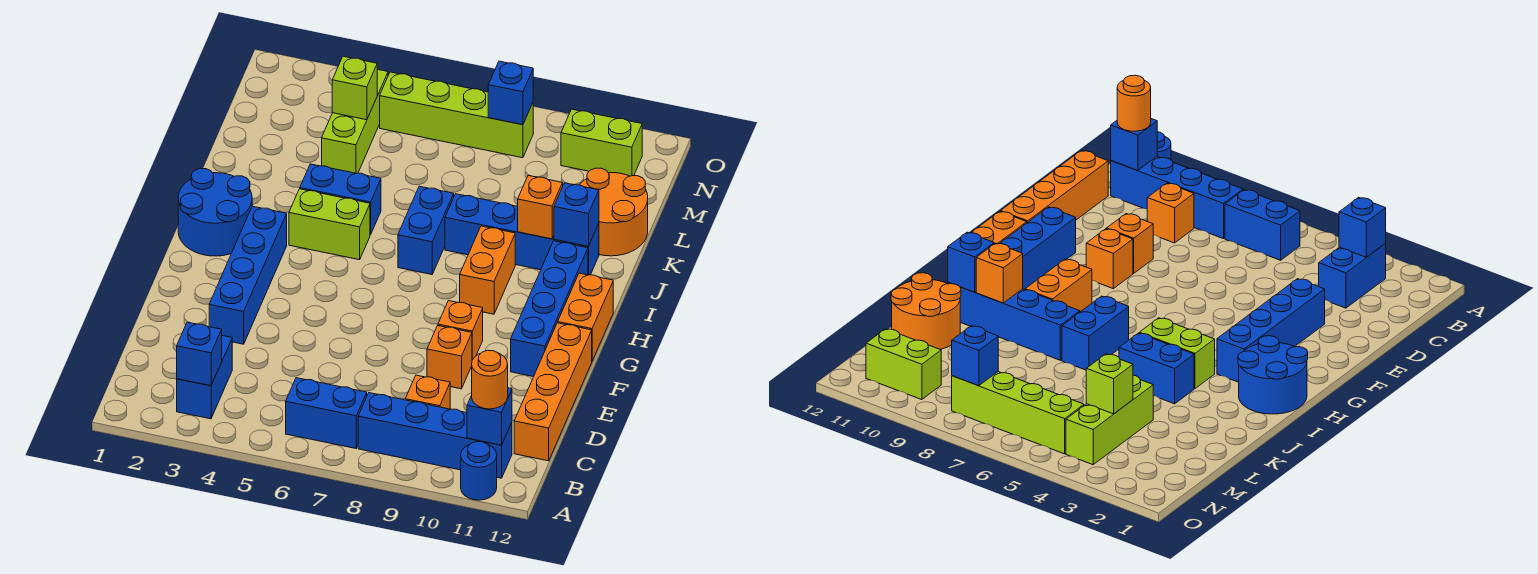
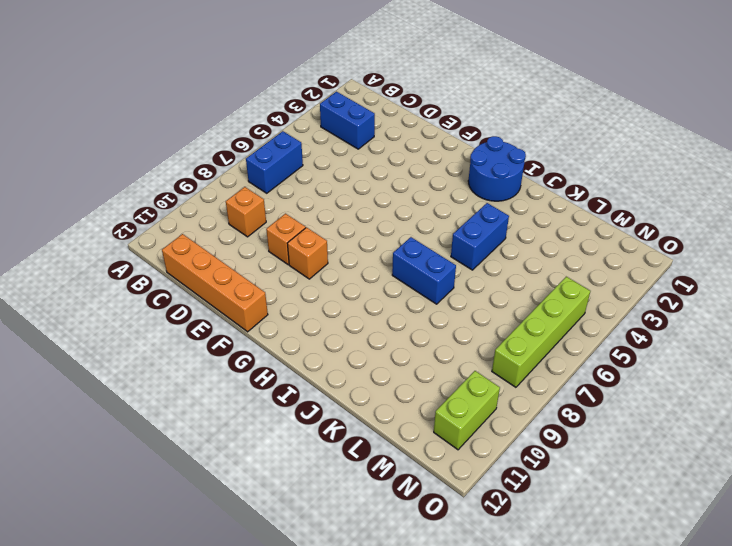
none -> blue 1x1 round brick [461,442,497,500]
none -> blue 1x4 brick [358,393,512,478]
none -> blue 1x4 brick [209,206,287,344]

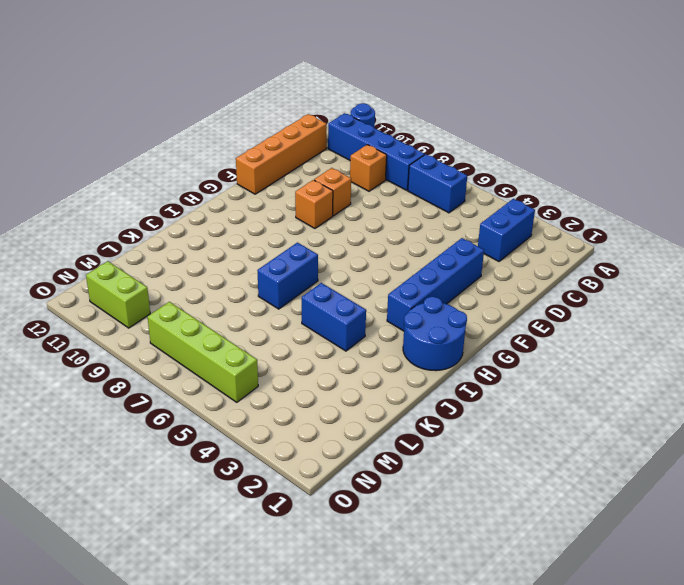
none -> blue 1x4 brick [511,241,588,377]
none -> orange 1x2 brick [558,273,613,361]
none -> orange 1x2 brick [460,226,515,314]

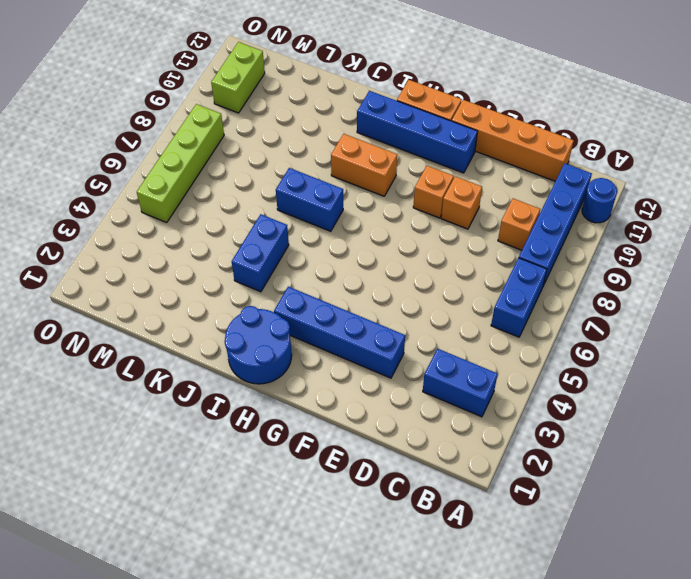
none -> lime 1x2 brick [289,189,370,260]
none -> blue 1x4 brick [445,194,599,275]
none -> orange 2x2 round brick [579,168,648,256]

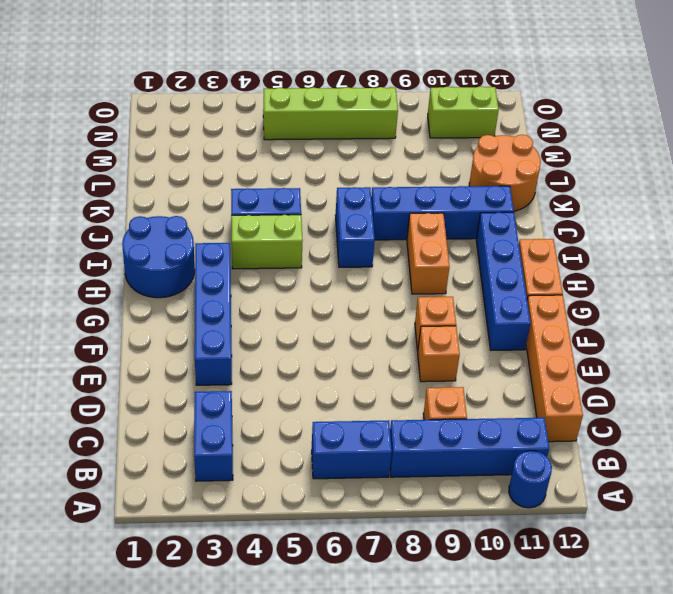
none -> lime 1x3 brick [322,69,388,173]
none -> blue 1x1 brick [177,322,222,386]
none -> blue 1x1 brick [467,388,512,445]

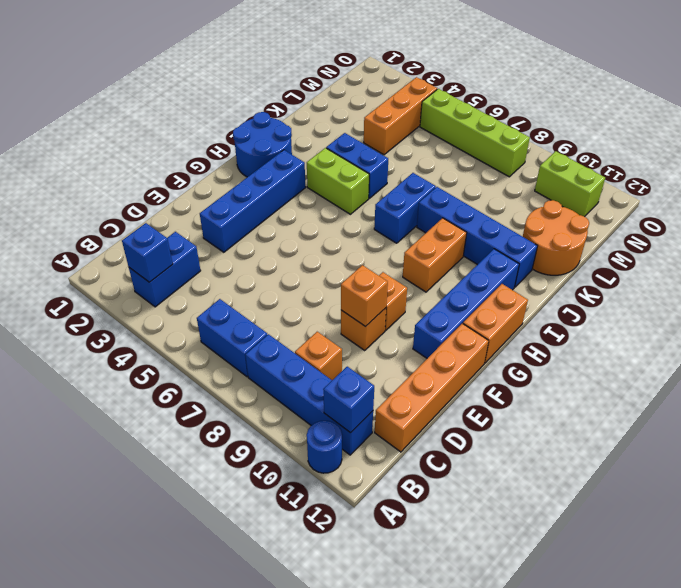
orange 1x1 brick [341,265,388,327] -> orange 1x1 brick moved to [518,176,563,239]
orange 1x3 brick [364,77,437,155] -> lime 1x3 brick [322,69,388,173]
none -> blue 1x1 brick [554,183,599,246]
none -> lime 1x1 brick [332,56,377,120]
none -> blue 1x1 brick [488,61,533,125]

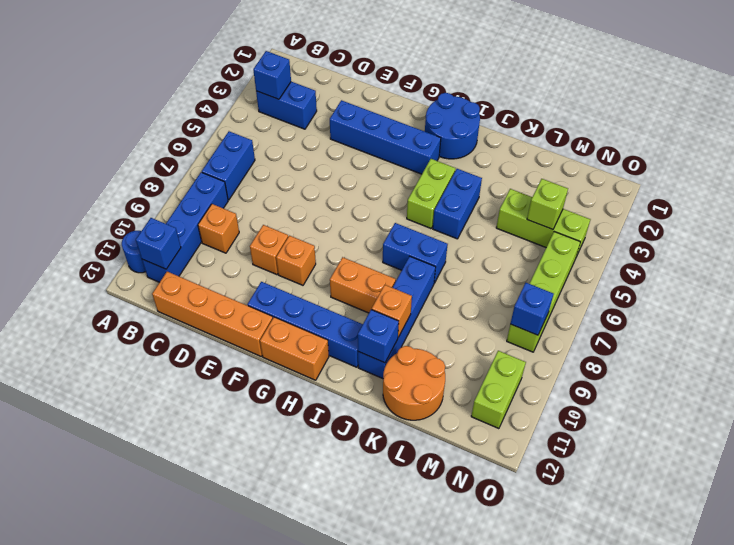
none -> orange 1x1 round brick [472,350,508,409]

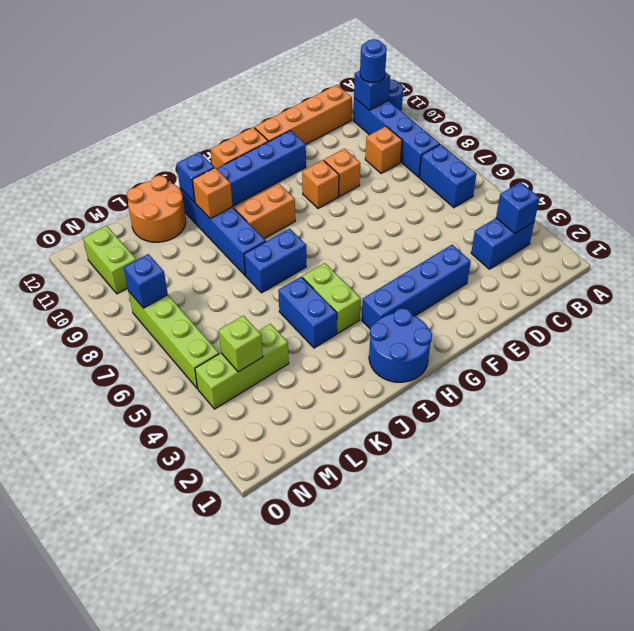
blue 1x1 round brick [360,39,387,83] -> orange 1x1 round brick [472,350,508,409]

